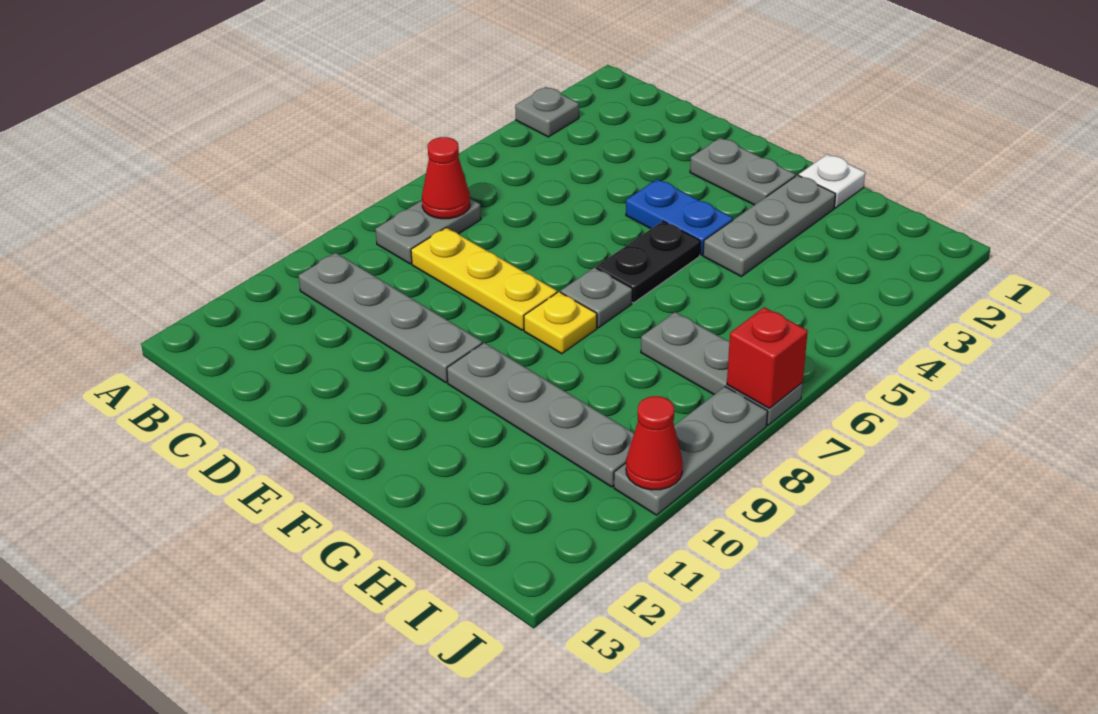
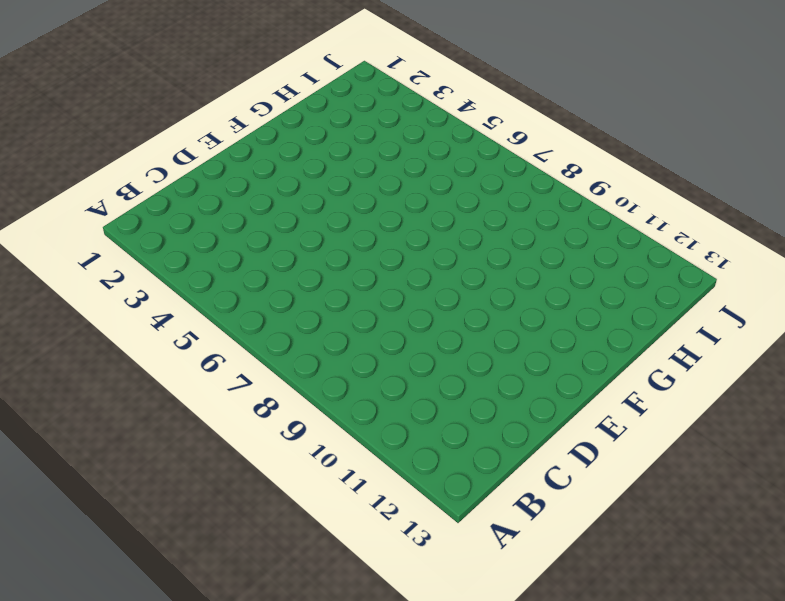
none -> grey 1x1 plate [515,87,579,137]
none -> grey 1x2 plate [376,199,481,264]
none -> grey 1x4 plate [298,253,482,383]

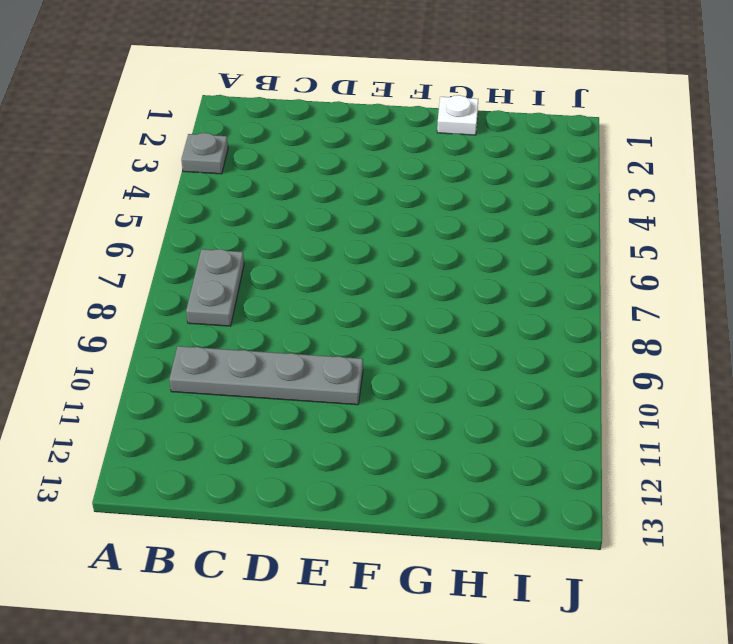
none -> yellow 1x3 plate [411,228,557,330]
none -> grey 1x2 plate [690,138,795,205]
none -> blue 1x2 plate [626,179,733,255]

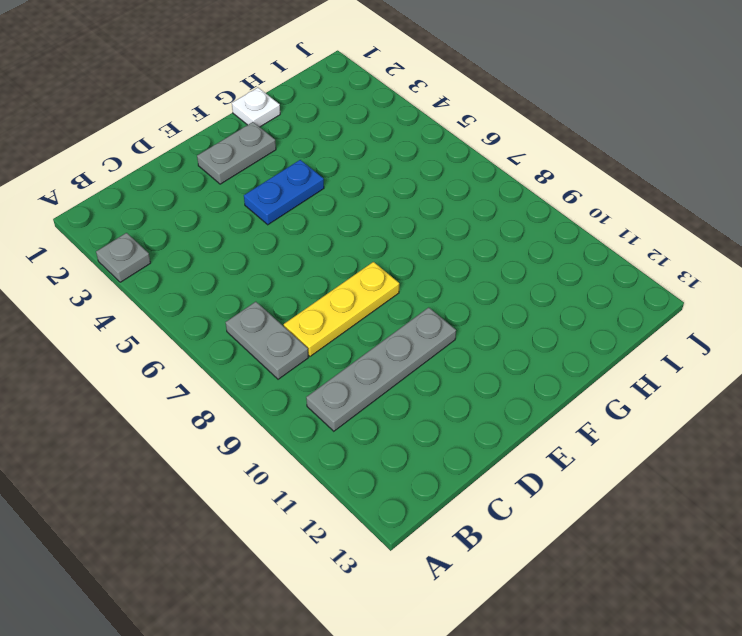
none -> black 1x2 plate [596,221,700,303]
none -> grey 1x1 plate [561,268,632,328]
none -> yellow 1x1 plate [524,292,597,354]

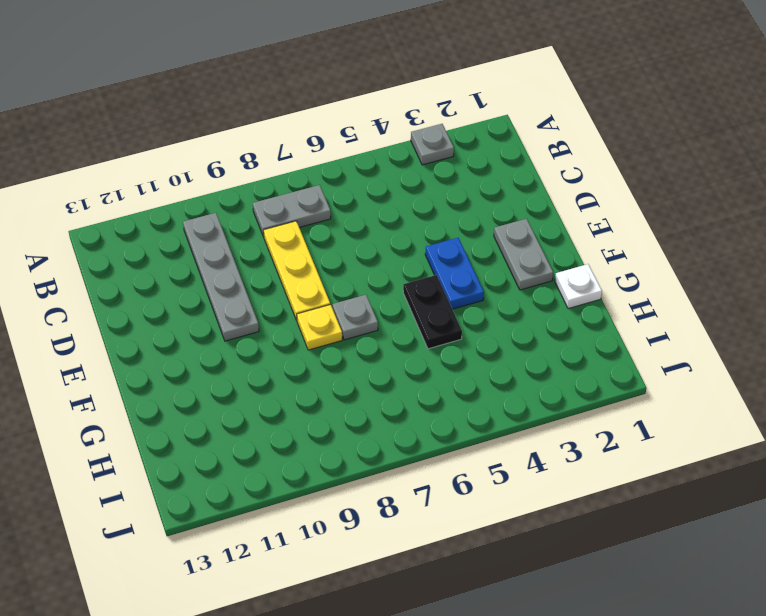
black 1x2 plate [403,275,462,349] -> black 1x2 plate turned to [596,221,700,303]
none -> grey 1x4 plate [447,343,634,487]
none -> grey 1x3 plate [703,175,835,276]
none -> grey 1x3 plate [641,312,803,425]

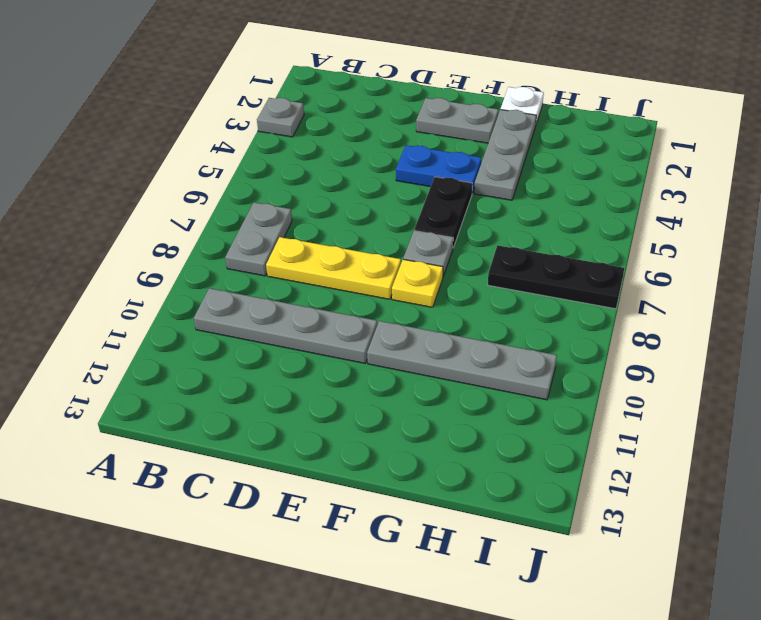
black 1x3 plate [488,245,624,309] -> grey 1x3 plate [641,312,803,425]
none -> grey 1x3 plate [614,387,768,515]
none -> red 1x1 cone [422,137,470,219]
none -> red 1x1 brick [727,307,808,408]

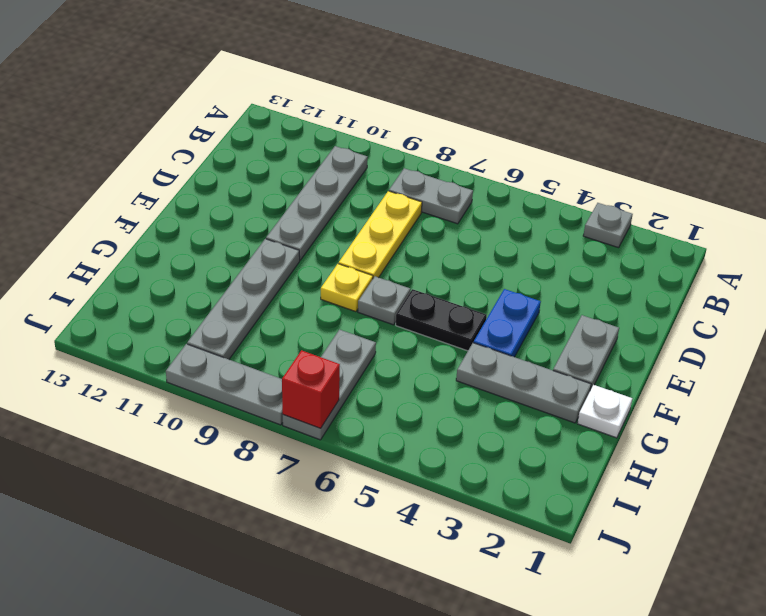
none -> red 1x1 cone [422,137,470,219]
none -> red 1x1 cone [626,396,683,490]

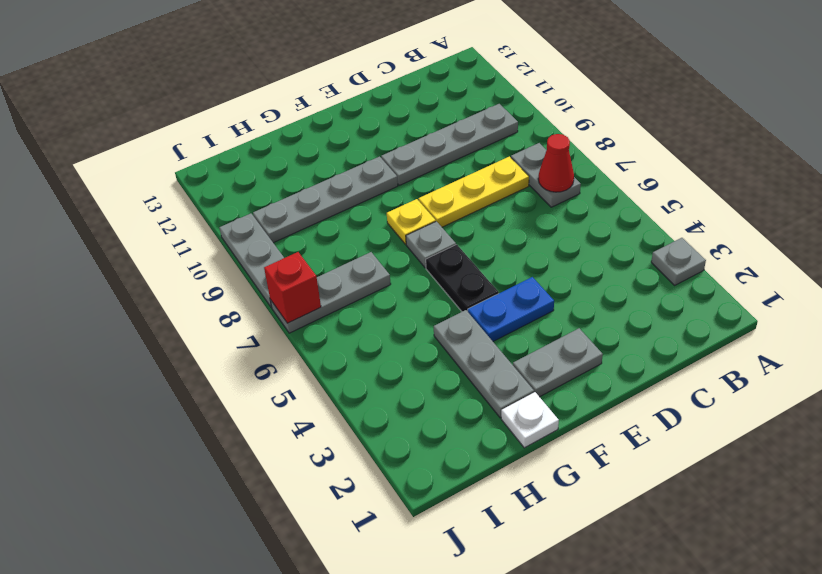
none -> red 1x1 cone [626,396,683,490]

